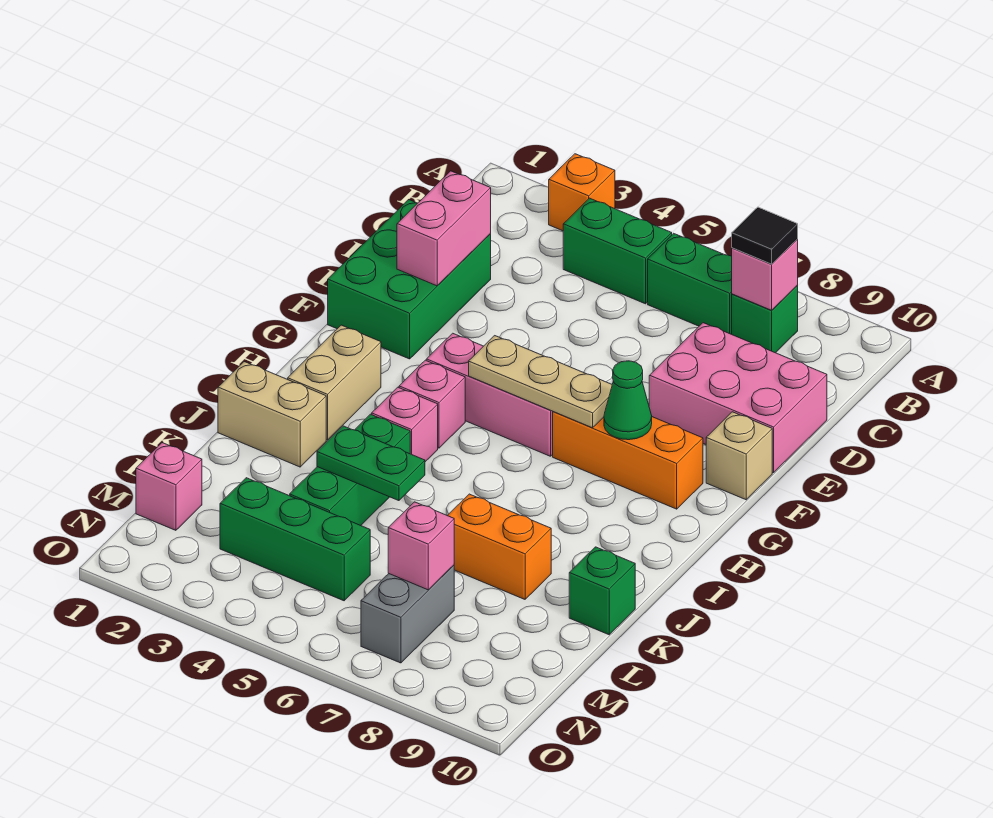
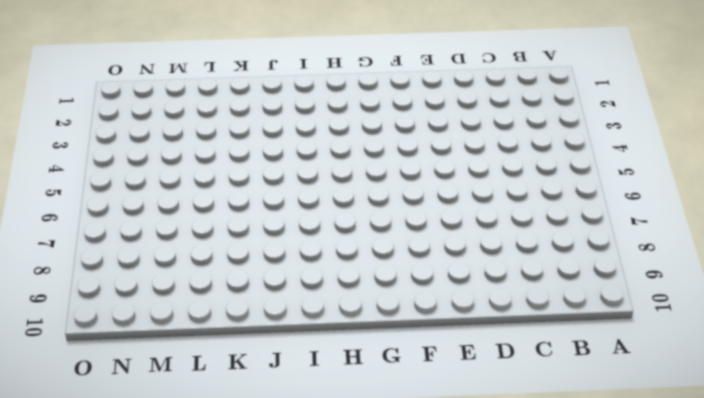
none -> orange 1x1 brick [549,154,615,231]
none -> green 1x2 brick [563,198,672,304]
none -> green 1x2 brick [648,233,732,334]

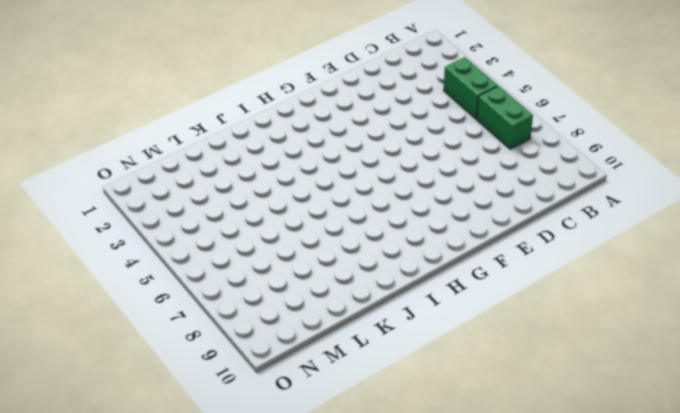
none -> orange 1x1 brick [549,154,615,231]
none -> green 1x1 brick [732,285,798,353]
none -> green 2x3 brick [328,200,491,359]

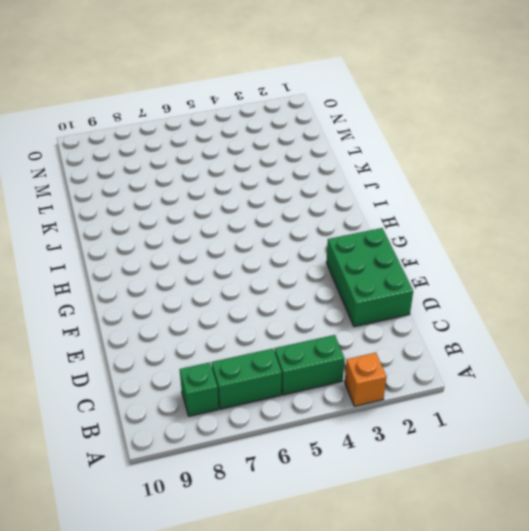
none -> pink 2x3 brick [649,323,827,473]
none -> tan 1x1 brick [706,412,772,500]
none -> pink 1x3 brick [426,333,553,456]

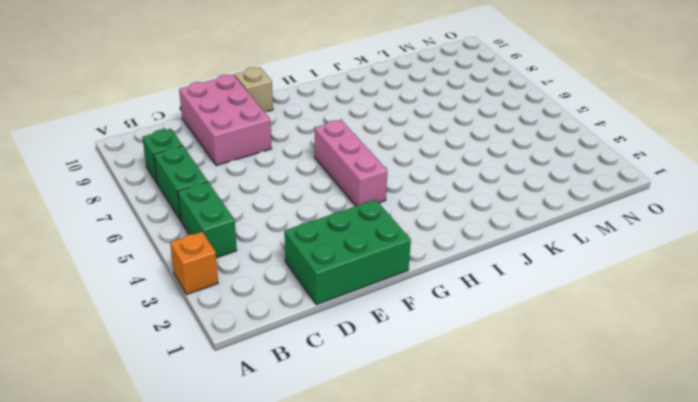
none -> orange 1x3 brick [553,412,703,509]
none -> tan 1x2 brick [288,325,381,440]
none -> pink 1x1 brick [399,360,465,448]

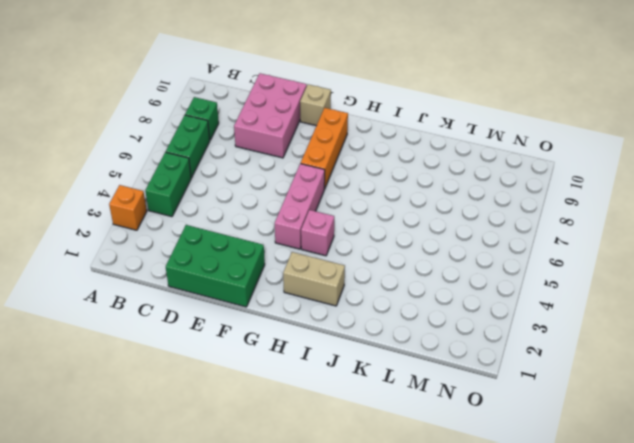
none -> pink 1x1 brick [372,387,438,462]
none -> tan 1x2 brick [218,362,326,467]
none -> green 1x3 brick [290,414,410,525]

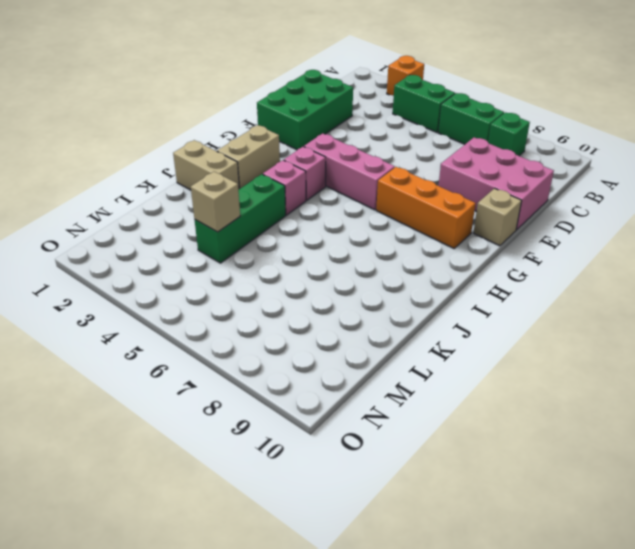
tan 1x1 brick [191,172,240,232] -> none
none -> orange 1x2 brick [447,494,551,599]
none -> green 1x1 brick [569,547,635,635]
none -> pink 1x1 brick [136,443,202,530]

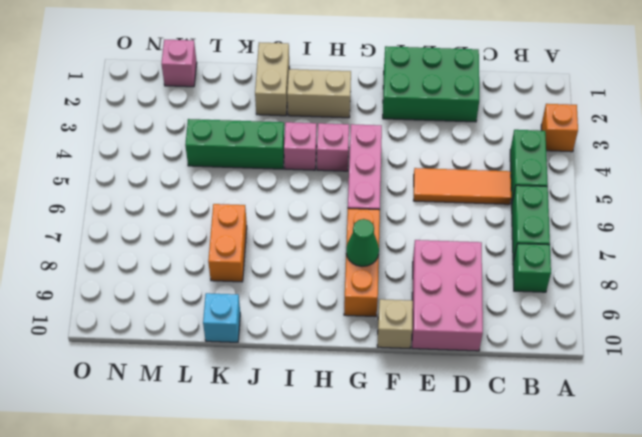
orange 1x3 tile [414,168,511,204] -> none
cyan 1x1 brick [203,293,240,342] -> green 1x1 brick [569,547,635,635]
none -> green 1x3 brick [220,478,370,601]
none -> grey 1x2 brick [361,565,454,663]
none -> pink 1x1 brick [732,239,798,310]

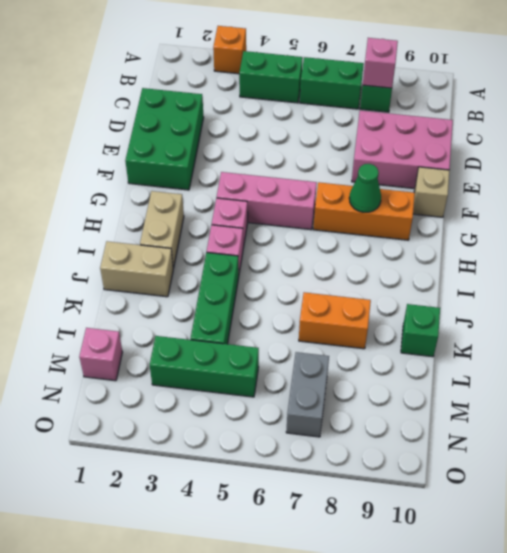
none -> pink 1x2 brick [397,171,491,286]
none -> tan 1x3 plate [469,336,612,428]
none -> green 1x2 plate [317,426,425,501]

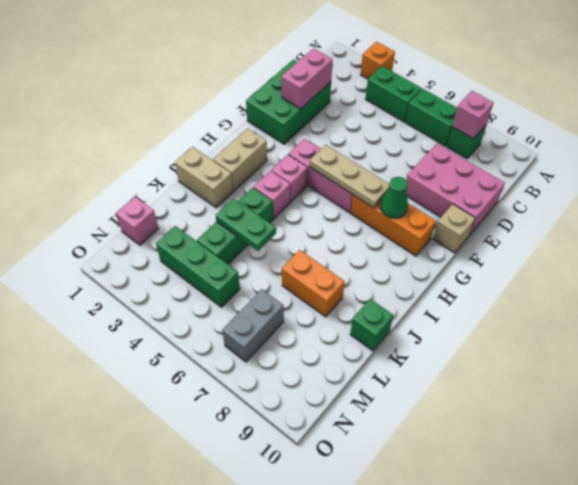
none -> pink 1x1 brick [388,502,454,590]
none -> black 1x1 tile [732,207,798,264]

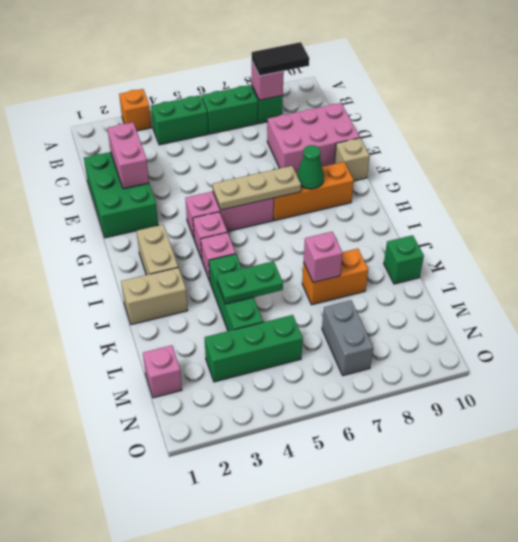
black 1x2 tile [252,42,309,76] -> black 1x1 tile [732,207,798,264]
pink 1x1 brick [304,232,343,283] -> pink 1x1 brick moved to [388,502,454,590]

